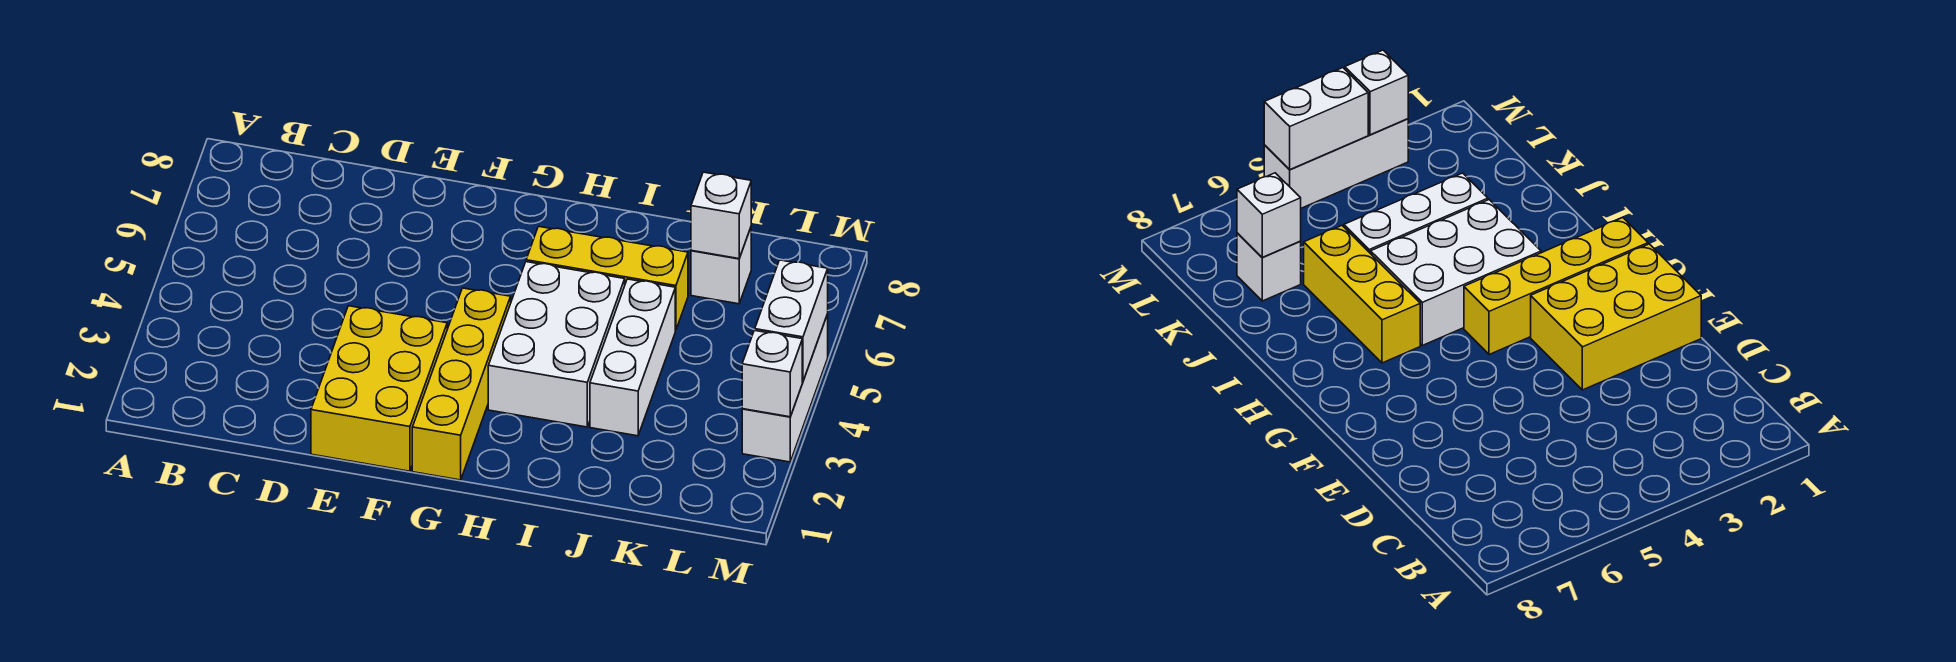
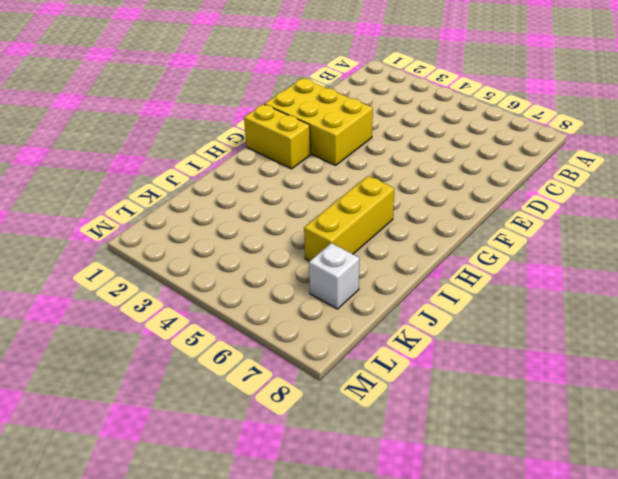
yellow 1x2 brick [244,104,311,169] -> yellow 1x4 brick [412,288,511,480]
none -> white 2x3 brick [488,262,625,427]
none -> white 1x3 brick [590,279,675,436]

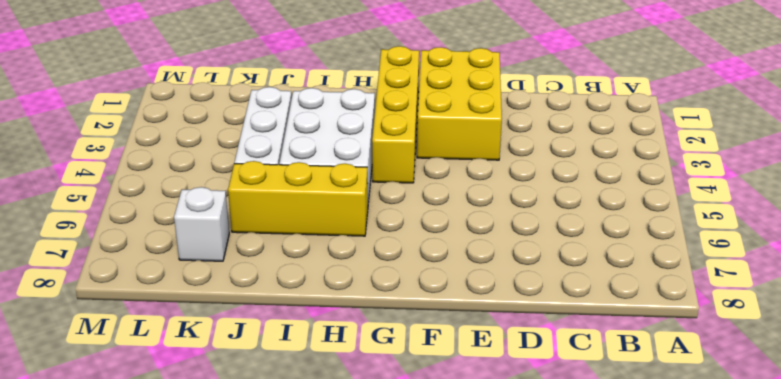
none -> white 1x3 brick [742,314,828,462]
none -> white 1x1 brick [691,172,751,259]

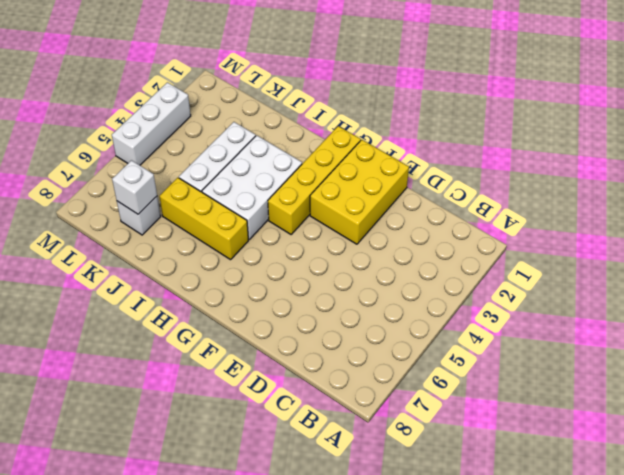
none -> white 1x1 brick [742,330,802,417]
none -> white 1x2 brick [755,260,828,382]

